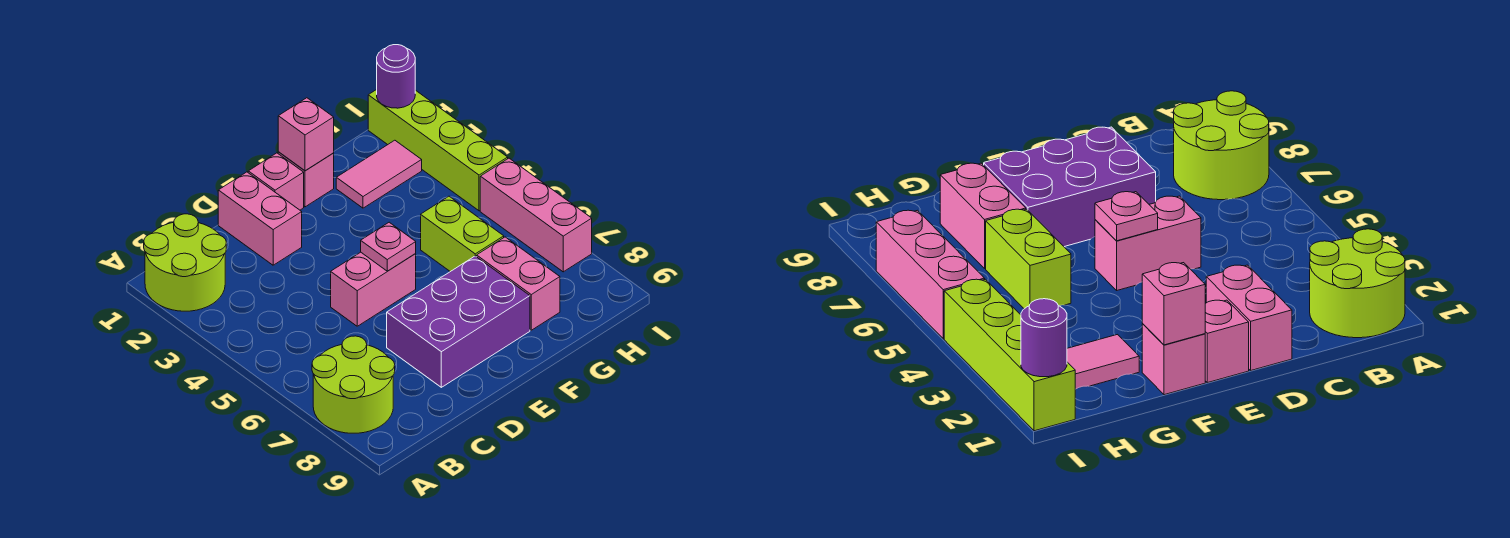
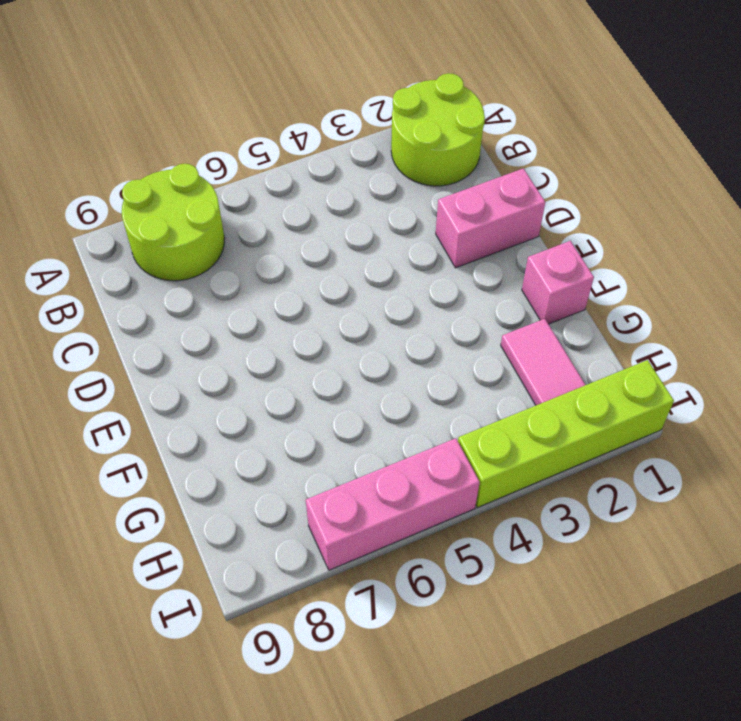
none -> pink 1x2 brick [331,252,416,326]
none -> purple 2x3 brick [387,256,530,387]
none -> pink 1x1 brick [248,153,304,210]

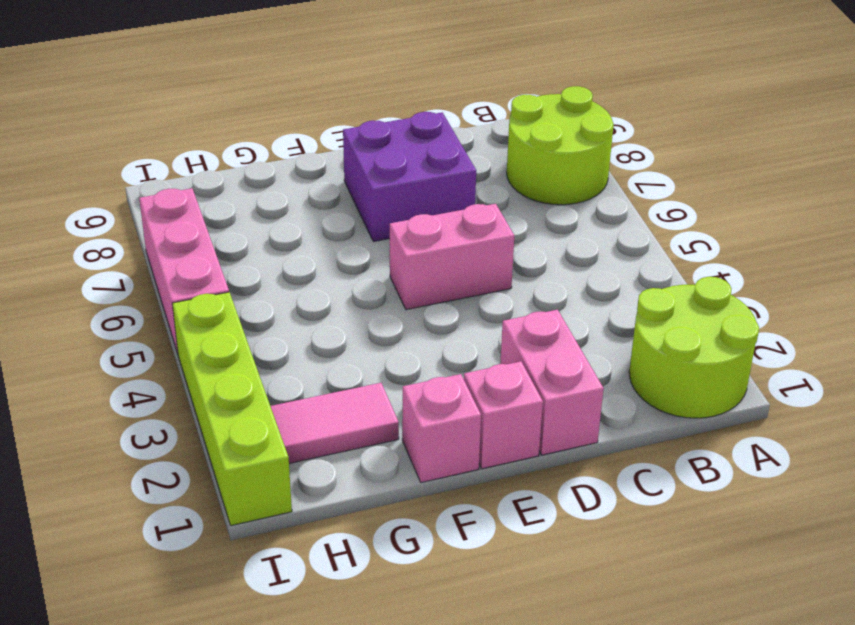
purple 2x2 brick [343,112,476,242] -> purple 2x3 brick [387,256,530,387]
none -> lime 1x2 brick [421,196,504,272]
none -> pink 1x2 brick [477,237,560,330]
none -> pink 1x1 plate [361,222,416,271]

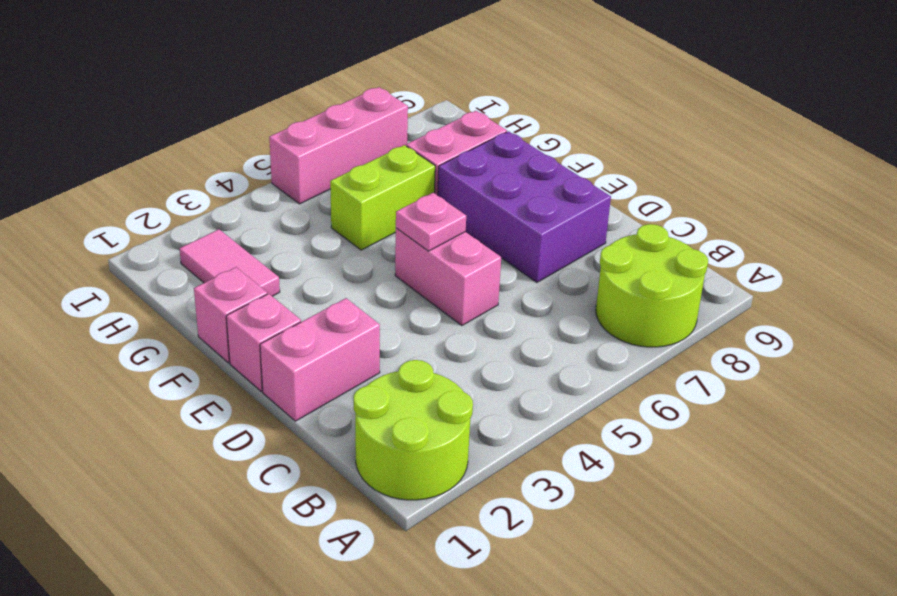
none -> lime 1x4 brick [368,90,508,211]
none -> pink 1x1 brick [278,98,334,171]
none -> purple 1x1 round brick [377,45,415,108]

